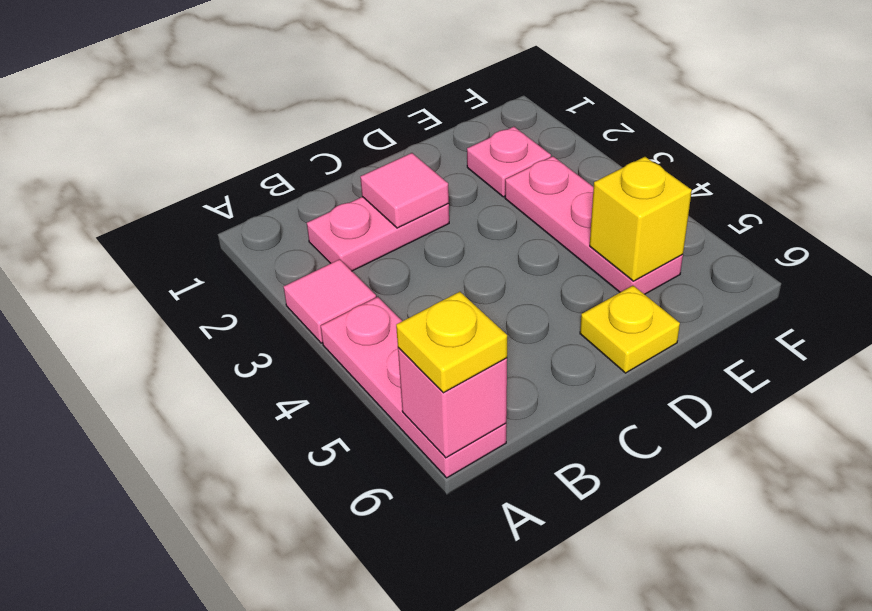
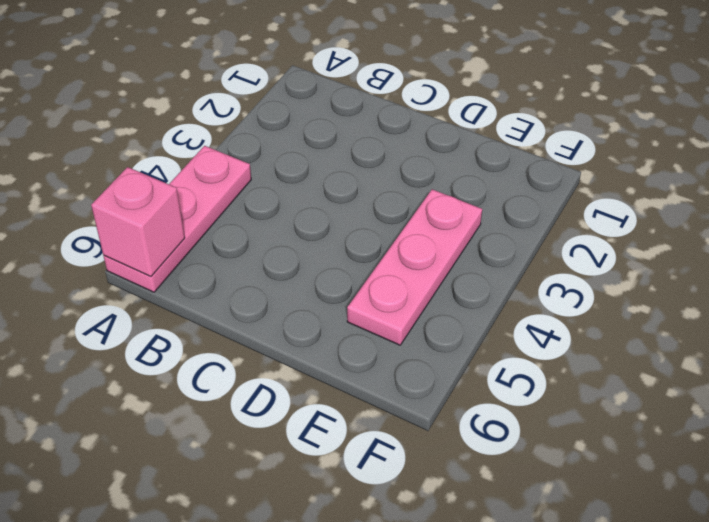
none -> pink 1x1 tile [284,259,376,343]
none -> pink 1x2 plate [307,197,449,271]

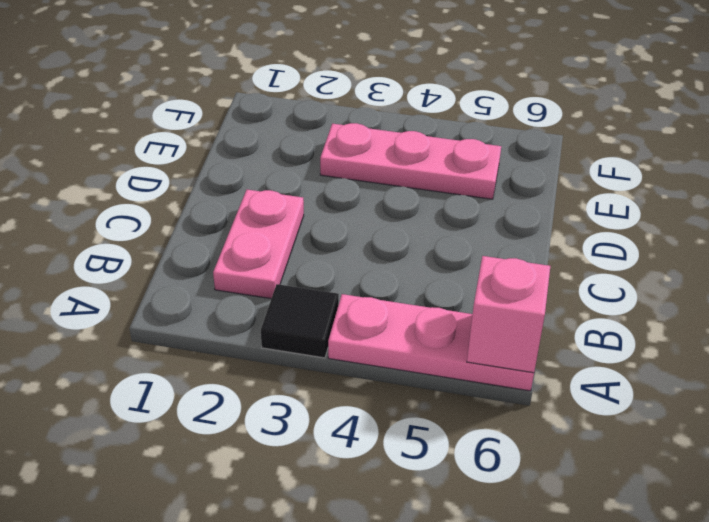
black 1x1 tile [261,284,339,358] -> pink 1x1 tile [284,259,376,343]
none -> yellow 1x1 plate [580,286,680,373]
none -> pink 1x1 plate [467,127,551,197]

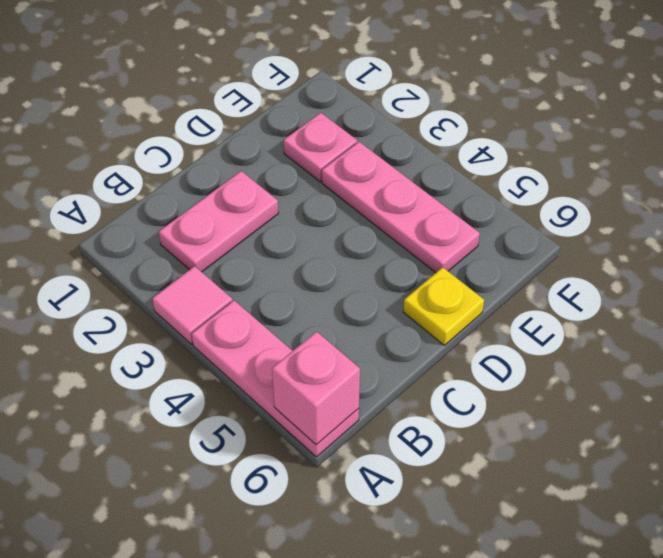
none -> pink 1x1 tile [360,153,449,228]
none -> yellow 1x1 brick [590,157,692,281]

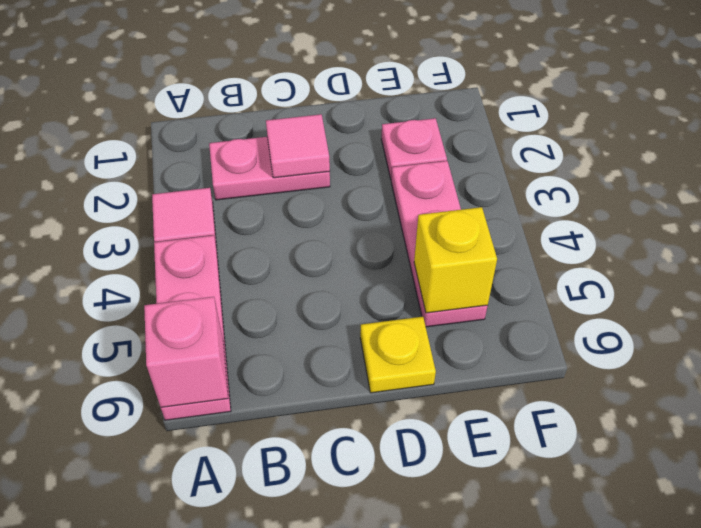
none -> yellow 1x1 plate [396,292,507,393]

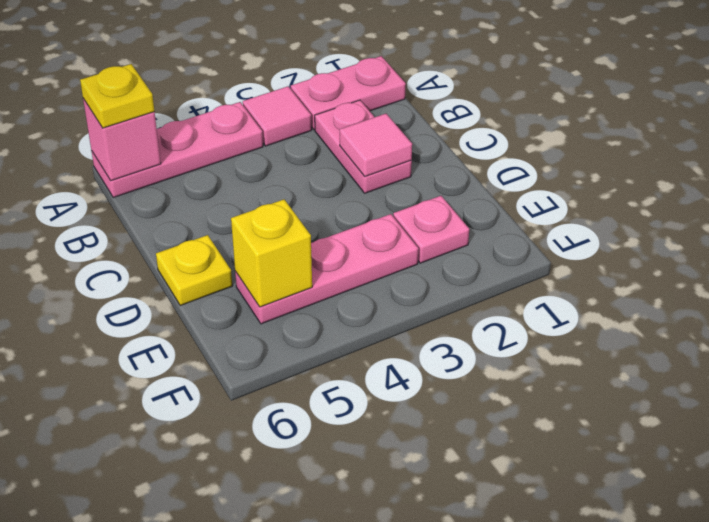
pink 1x2 plate [291,56,406,130] -> none

